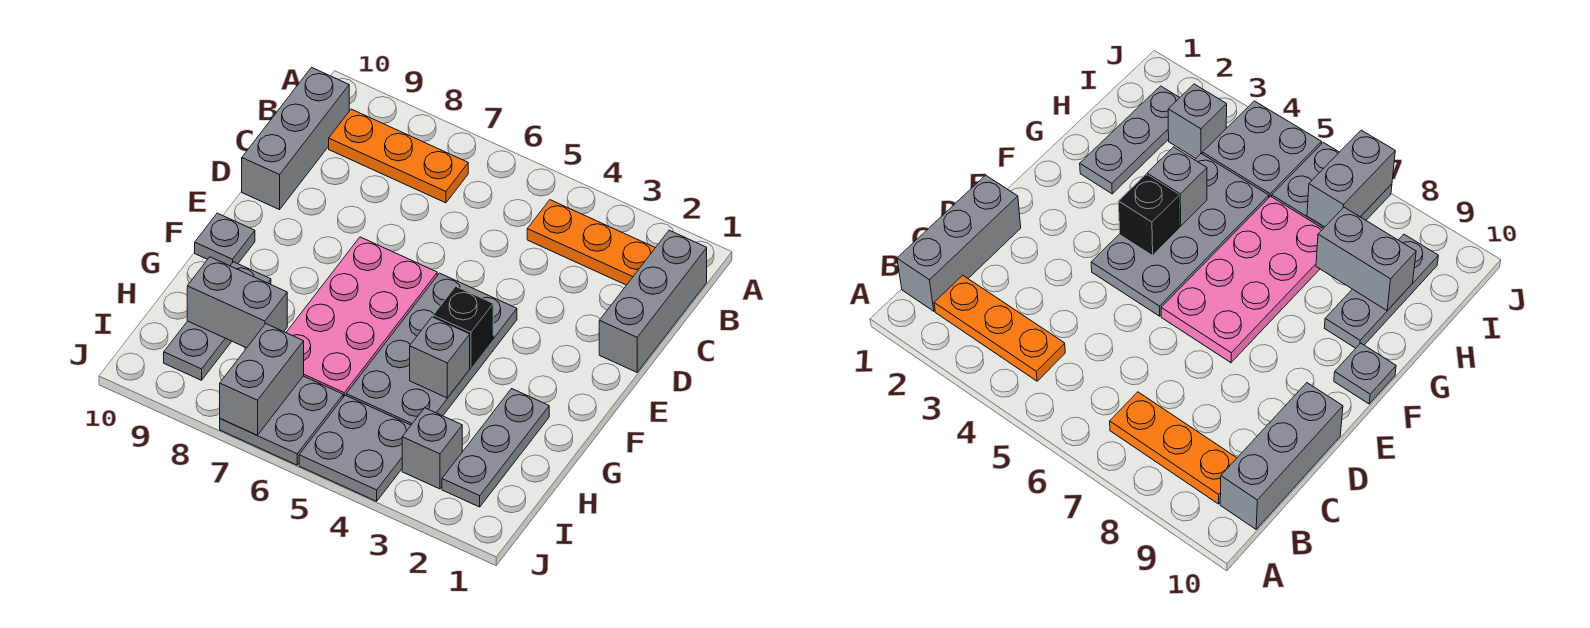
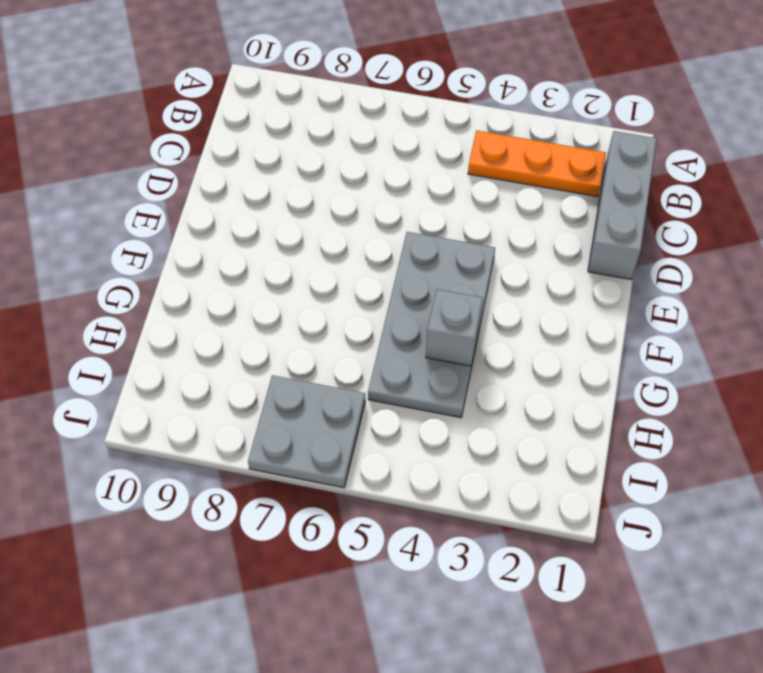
none -> orange 1x3 plate [329,109,468,203]
none -> grey 1x3 brick [242,68,349,210]
none -> pink 2x4 plate [286,237,437,397]

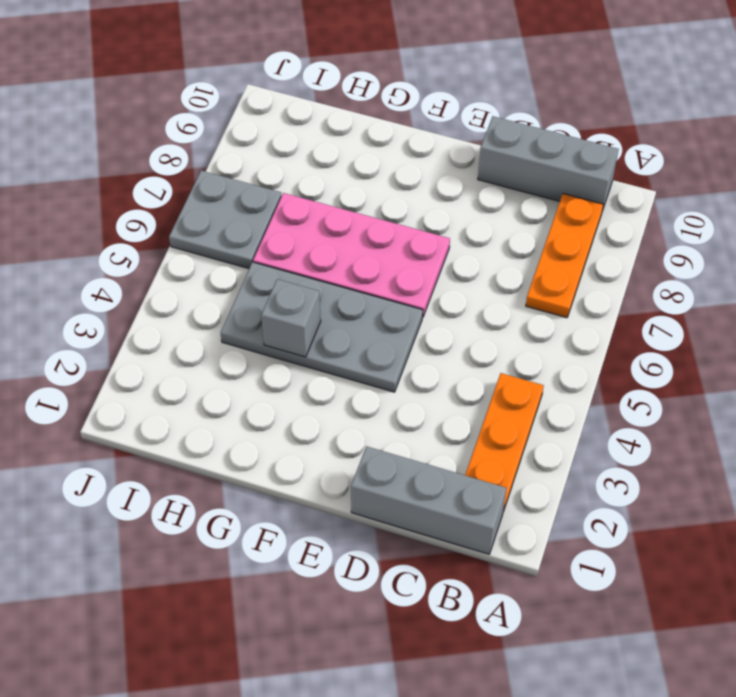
none -> grey 1x1 plate [195,213,255,266]
none -> grey 1x3 plate [442,389,549,507]
none -> grey 1x3 plate [164,262,271,380]

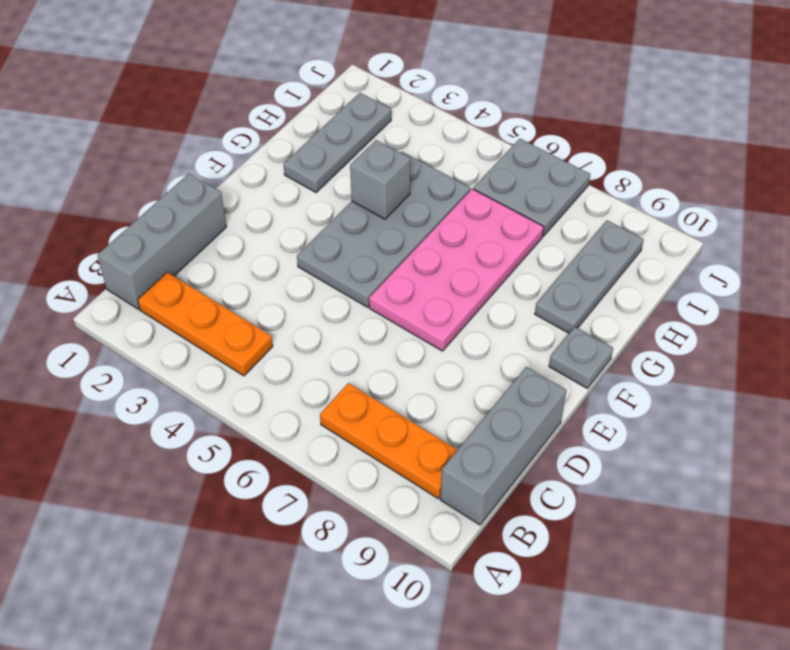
none -> grey 1x1 brick [402,408,462,489]
none -> grey 2x2 plate [299,395,411,501]
none -> black 1x1 brick [433,286,493,367]

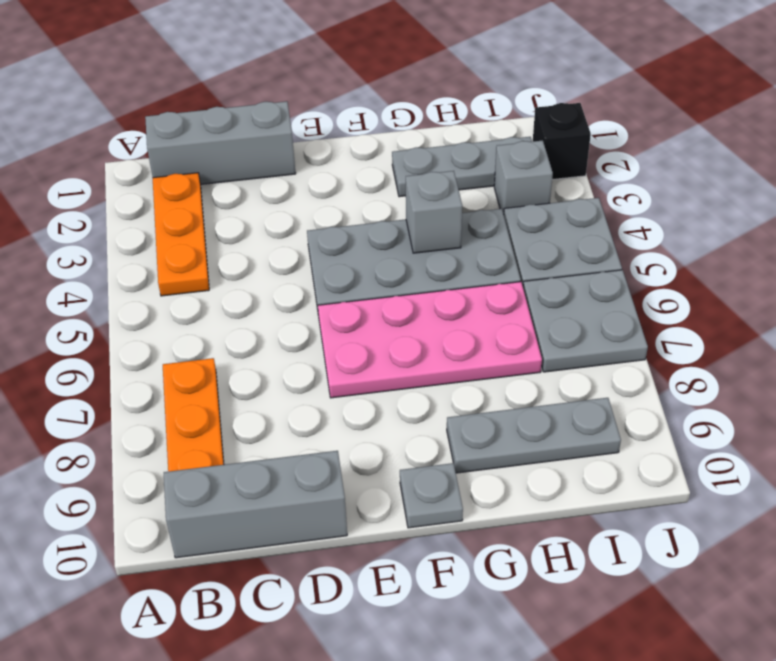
black 1x1 brick [533,103,591,180] -> black 1x1 brick moved to [433,286,493,367]
none -> grey 1x2 brick [187,257,287,348]
none -> grey 1x2 brick [220,324,304,435]

